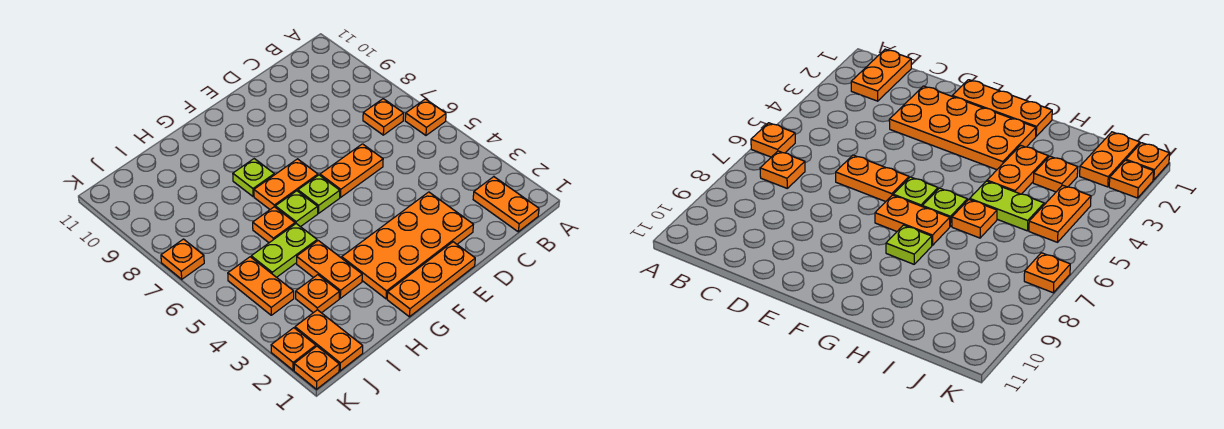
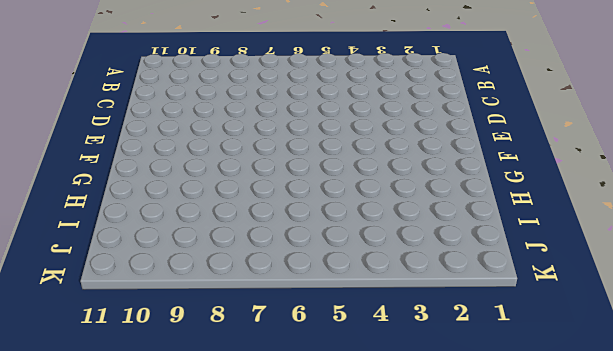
none -> orange 1x1 plate [405,99,446,135]
none -> orange 1x2 plate [473,177,539,232]
none -> orange 1x1 plate [363,99,404,135]

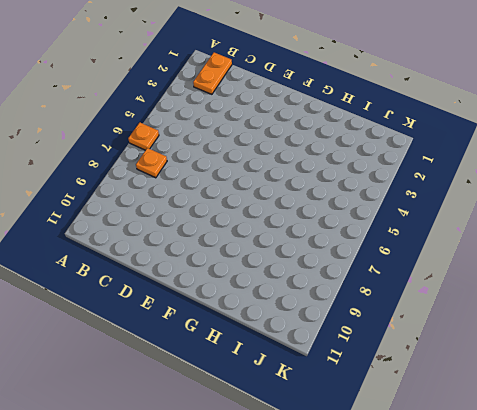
none -> orange 2x4 plate [342,192,473,299]
none -> orange 1x2 plate [320,144,383,197]
none -> orange 1x3 plate [387,242,475,317]

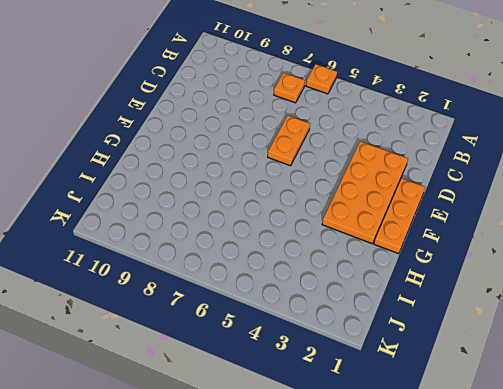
none -> orange 1x2 plate [473,177,539,232]
none -> lime 1x1 plate [298,175,340,213]
none -> orange 1x2 plate [254,159,318,209]

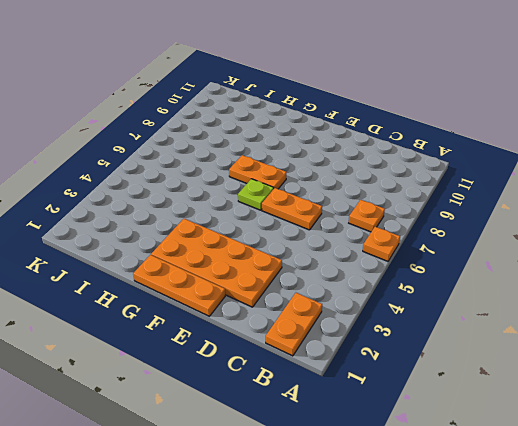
none -> lime 1x1 plate [275,191,318,227]
none -> lime 1x1 plate [233,159,274,197]
none -> orange 1x2 plate [297,241,362,298]

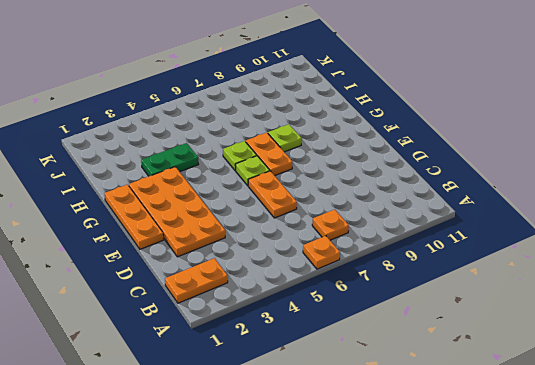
green 1x2 plate [141,143,199,176] -> orange 1x2 plate [297,241,362,298]
none -> lime 1x2 plate [251,224,317,277]
none -> orange 1x1 plate [253,207,295,243]
none -> orange 1x1 plate [296,275,339,313]

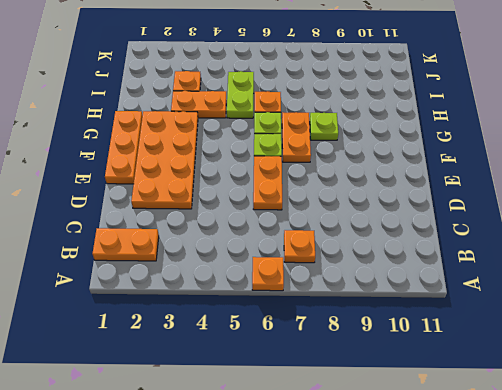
none -> orange 1x2 plate [295,310,363,371]
none -> orange 1x2 plate [228,257,294,315]
none -> orange 1x1 plate [294,346,339,389]

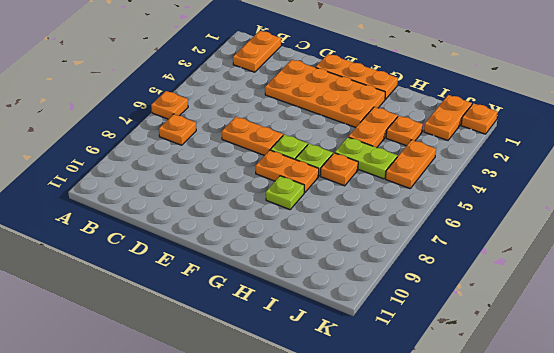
none -> orange 1x1 plate [271,328,316,370]
none -> orange 1x1 plate [161,239,204,279]

